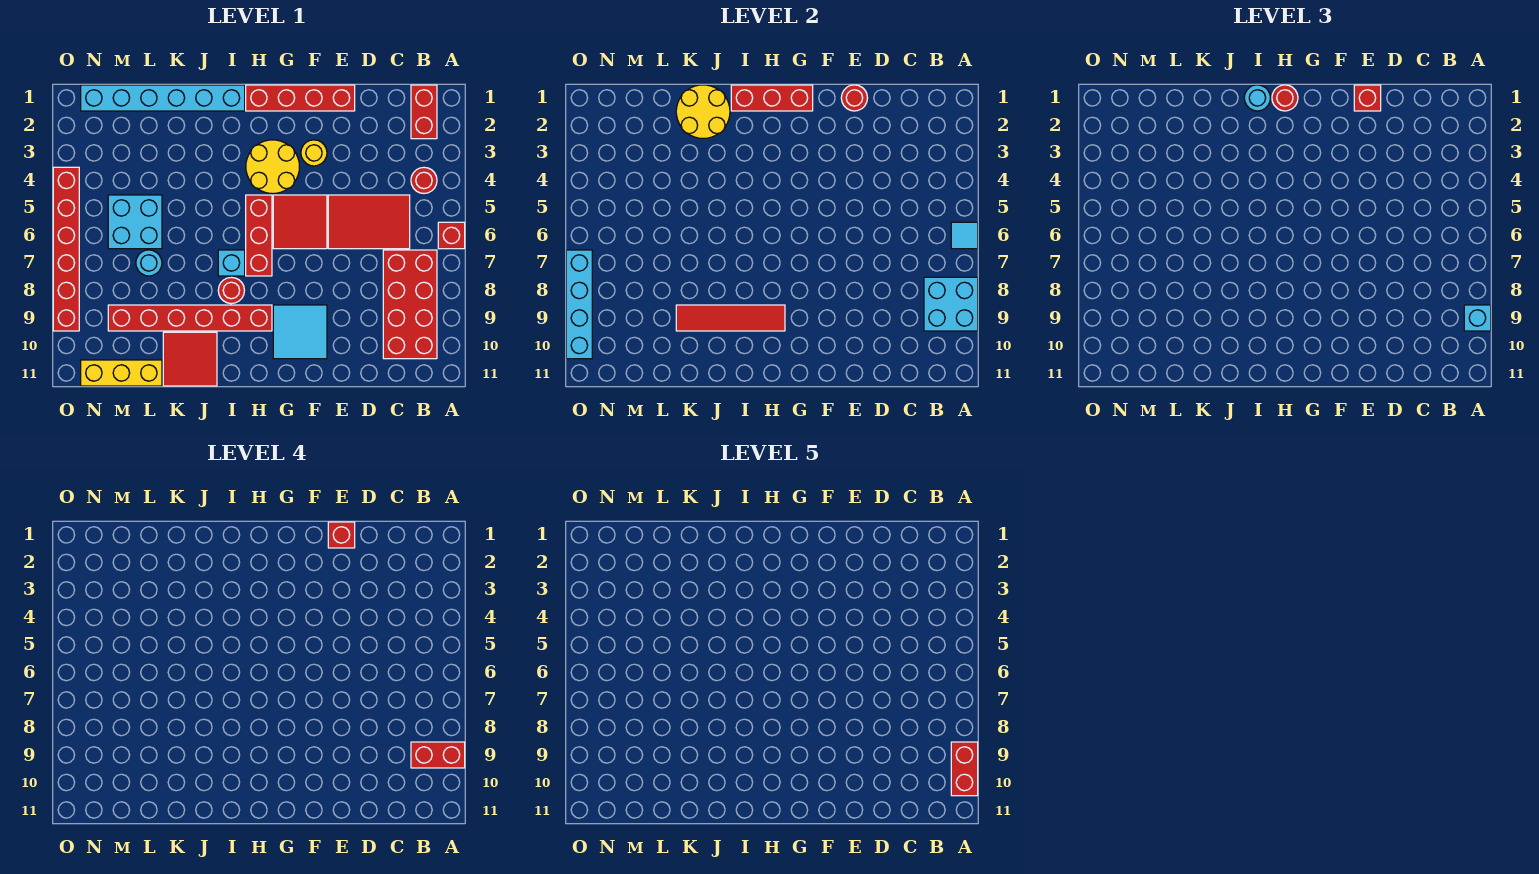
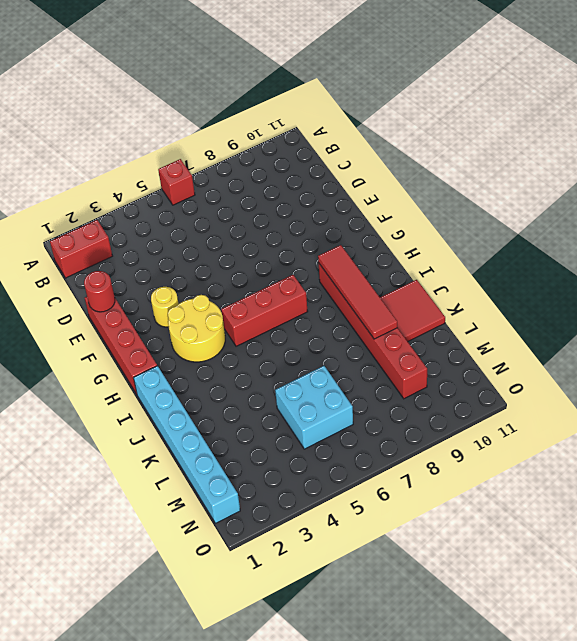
none -> red 1x1 round brick [411,167,437,193]
none -> red 2x4 brick [383,250,437,359]
none -> red 2x3 tile [328,195,410,249]
none -> red 2x2 tile [273,195,327,249]

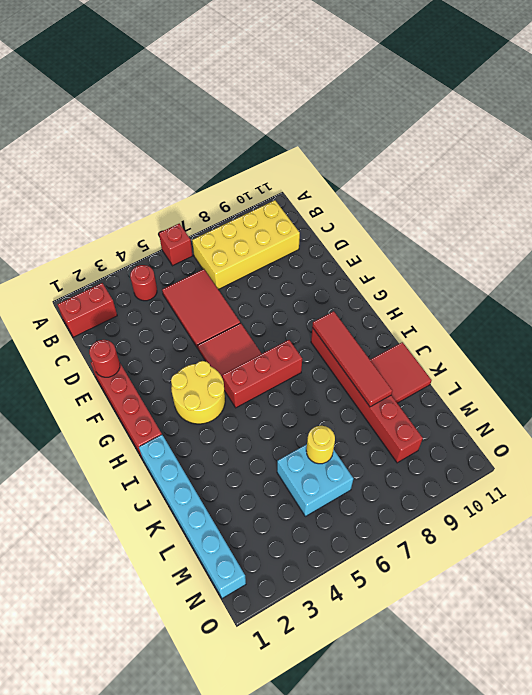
yellow 2x4 brick [192,200,300,290] -> red 2x4 brick [383,250,437,359]
yellow 1x1 round brick [306,426,335,464] -> yellow 1x1 round brick moved to [301,140,327,166]
none -> cyan 2x2 tile [273,305,327,359]
none -> cyan 1x1 brick [218,250,245,276]
none -> red 1x1 round brick [218,277,244,304]
none -> cyan 1x1 round brick [136,250,162,276]

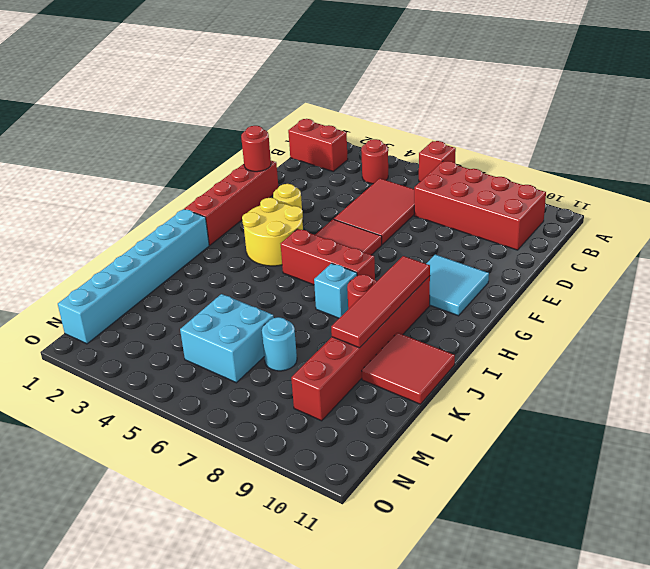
none -> yellow 1x3 brick [81,360,162,386]
none -> red 1x6 brick [53,167,79,331]
none -> cyan 1x1 tile [951,222,978,249]
none -> cyan 2x2 brick [924,277,978,331]

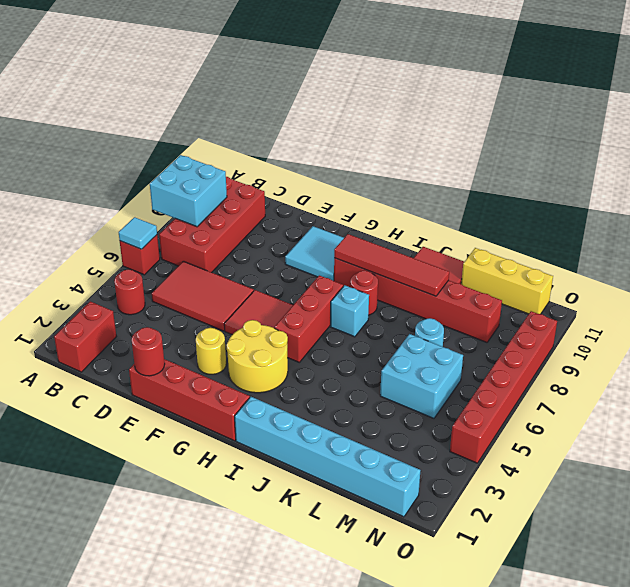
none -> red 1x3 brick [731,85,813,111]
none -> yellow 2x2 round brick [676,85,730,139]
none -> cyan 1x4 brick [566,250,592,359]
none -> cyan 1x1 brick [1464,305,1491,331]

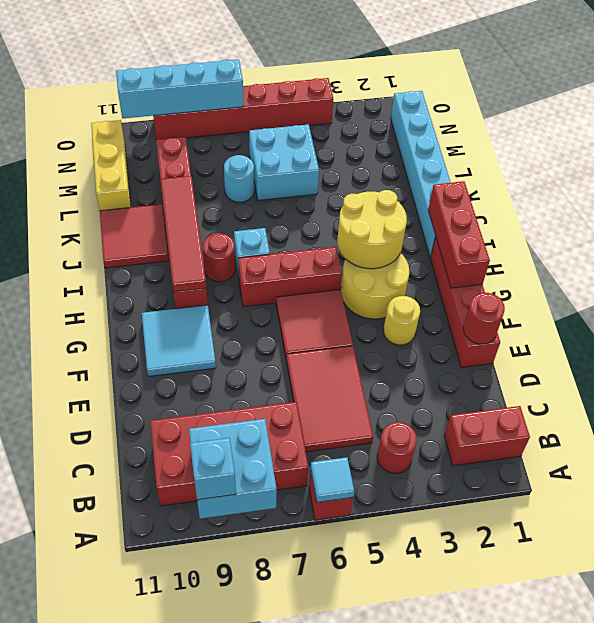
yellow 2x2 round brick [337,190,407,269] -> yellow 2x2 round brick moved to [676,85,730,139]
none -> red 1x1 brick [1354,85,1381,111]
none -> red 1x1 round brick [1272,85,1298,111]
none -> cyan 1x1 round brick [1244,85,1270,111]
none -> red 1x2 brick [411,742,465,768]

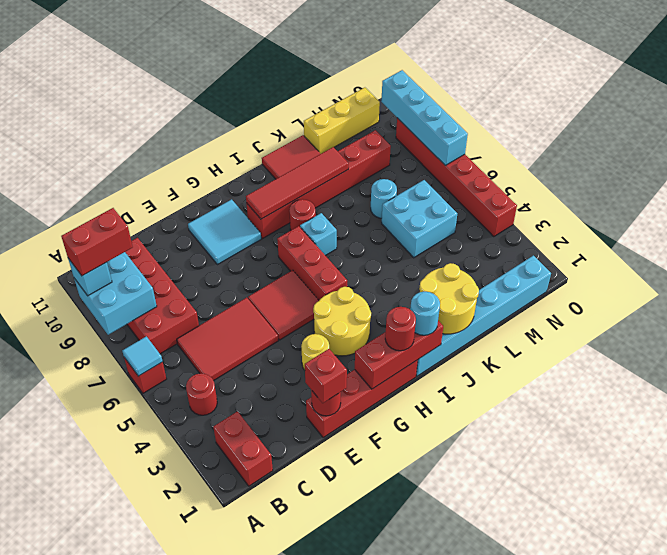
none -> red 1x1 brick [328,522,355,548]
none -> red 1x2 brick [951,742,978,796]

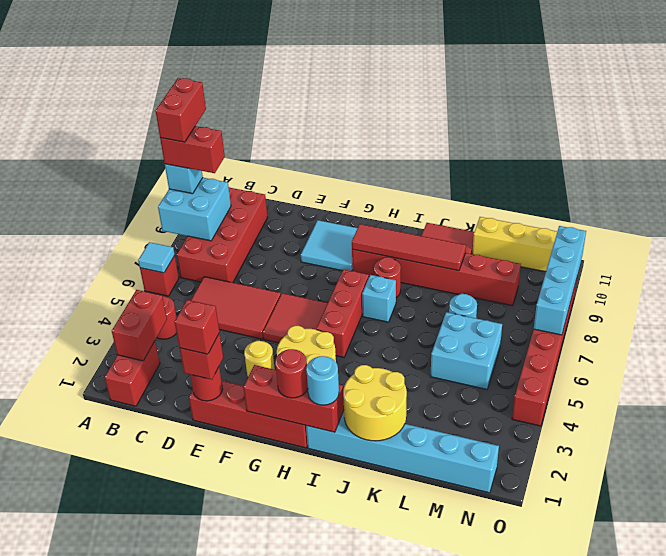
red 1x2 brick [112,290,167,361] -> none

